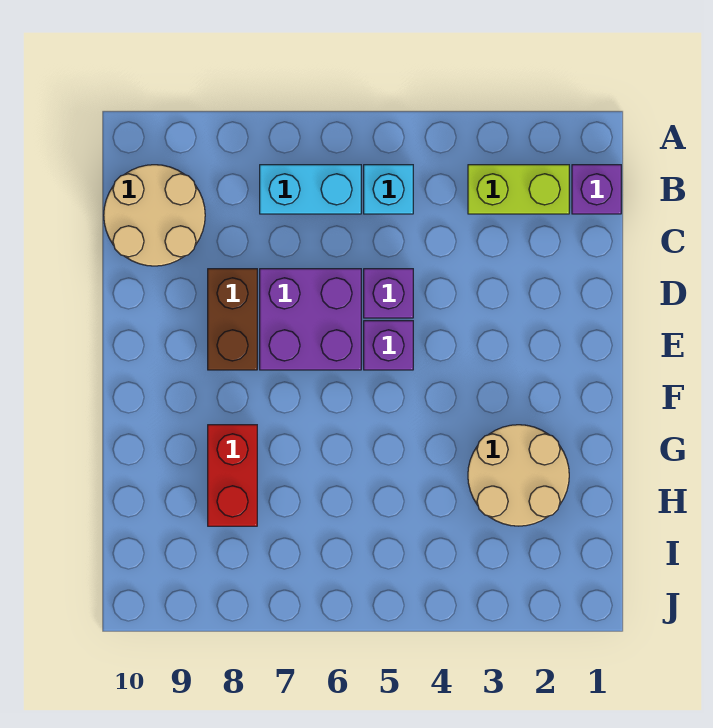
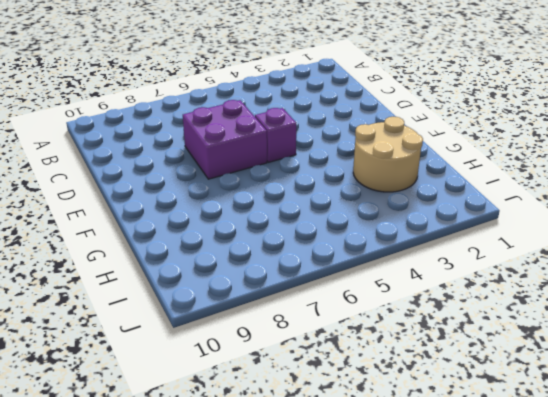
none -> purple 1x1 brick [572,165,621,214]
none -> lime 1x2 brick [468,165,569,214]

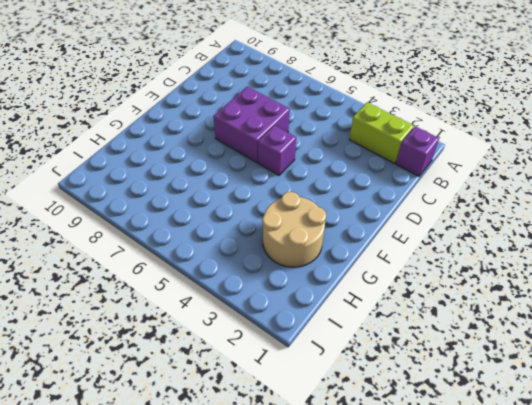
none -> cyan 1x1 brick [364,165,413,214]
none -> cyan 1x2 brick [260,165,361,214]

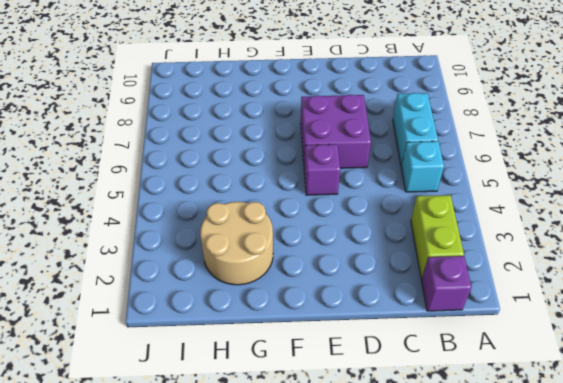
none -> tan 2x2 round brick [104,165,205,266]
none -> purple 1x1 brick [364,269,413,318]

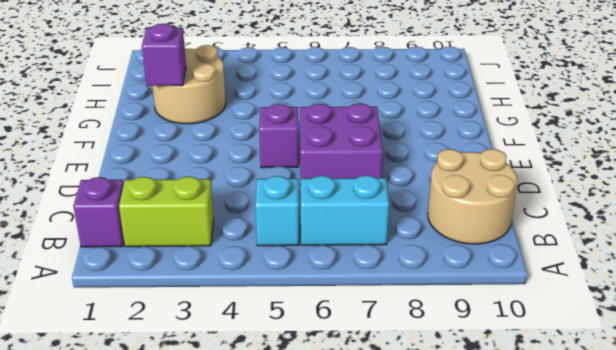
purple 1x1 brick [142,24,186,86] -> purple 1x1 brick moved to [364,269,413,318]
none -> brown 1x2 brick [208,269,257,370]
none -> red 1x2 brick [208,425,257,526]

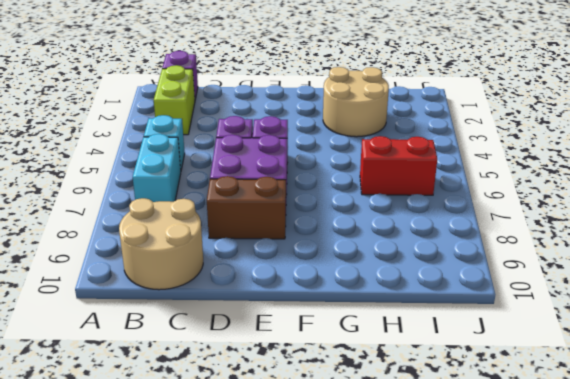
red 1x2 brick [360,136,437,195] -> red 1x2 brick moved to [208,425,257,526]

